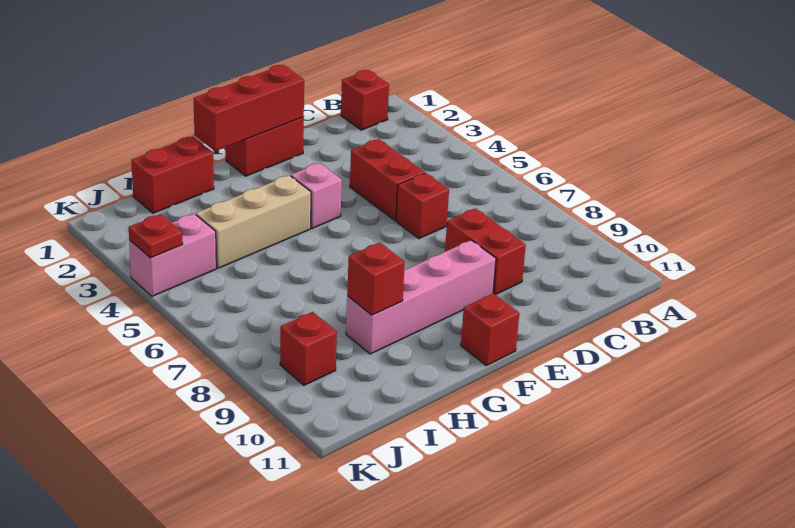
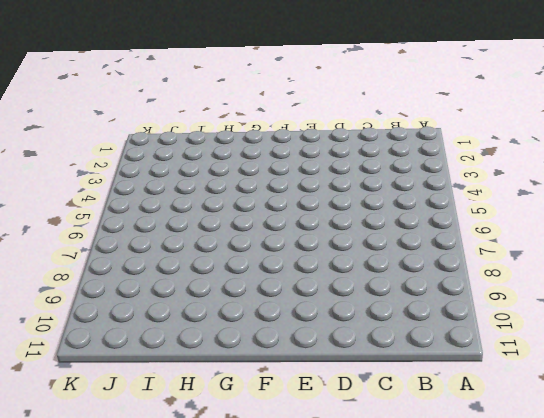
none -> red 1x1 brick [341,70,389,130]
none -> red 1x2 brick [350,139,425,221]
none -> red 1x1 brick [396,173,449,239]

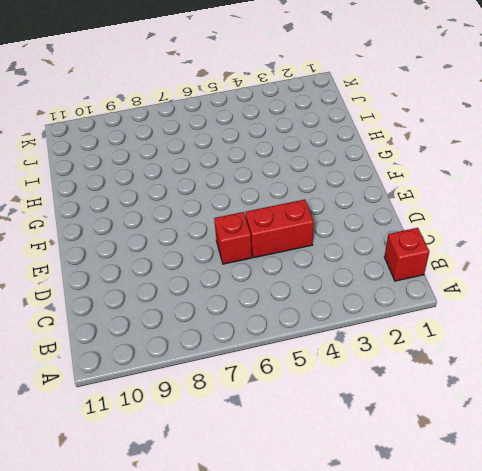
none -> red 1x2 brick [445,208,526,295]
none -> red 1x2 brick [225,117,304,176]
none -> pink 1x4 brick [346,240,496,354]

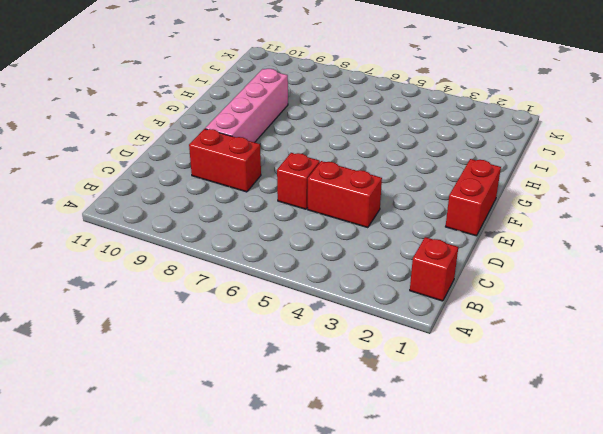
none -> pink 1x1 brick [291,163,342,228]
none -> red 1x1 brick [461,293,519,366]
none -> tan 1x3 brick [196,175,311,268]

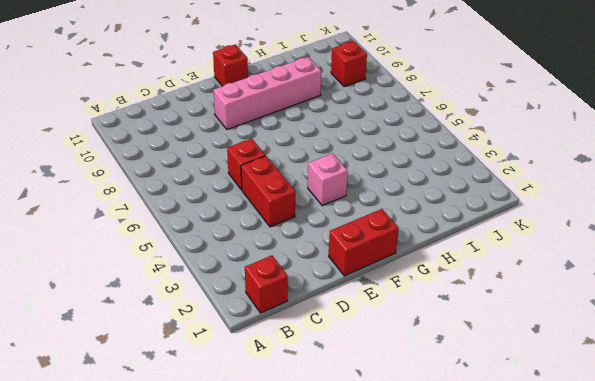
none -> red 1x2 brick [445,208,526,295]
none -> tan 1x3 brick [196,175,311,268]
none -> red 1x2 brick [131,136,214,213]

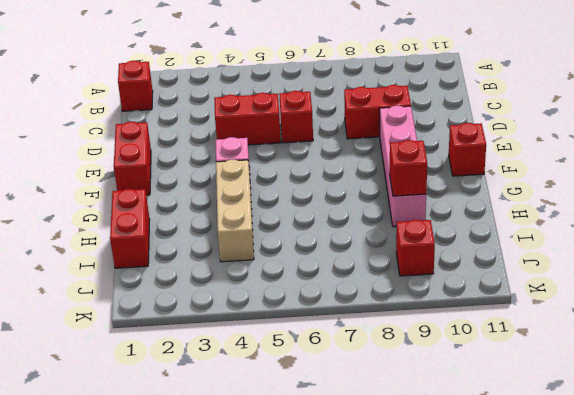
none -> pink 1x2 brick [129,214,216,296]
none -> red 1x3 brick [194,65,304,151]
none -> red 1x1 plate [129,214,183,258]

